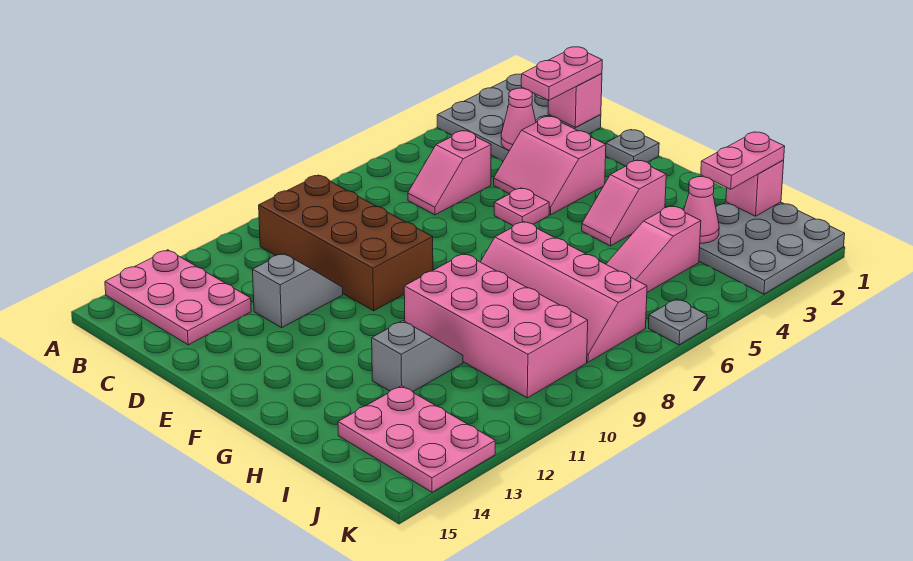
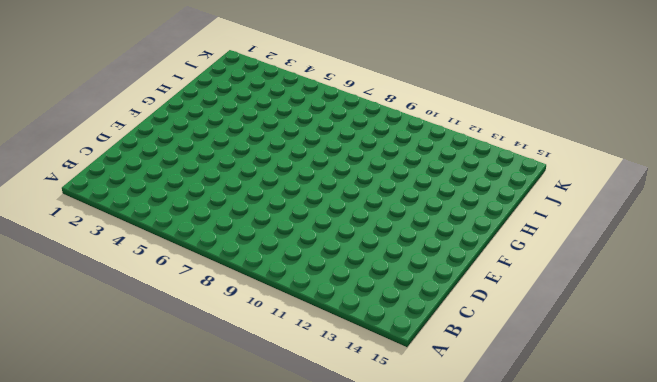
none -> grey 3x3 plate [437,74,601,161]
none -> pink 2x3 plate [105,250,251,345]
none -> brown 2x4 brick [259,175,433,311]

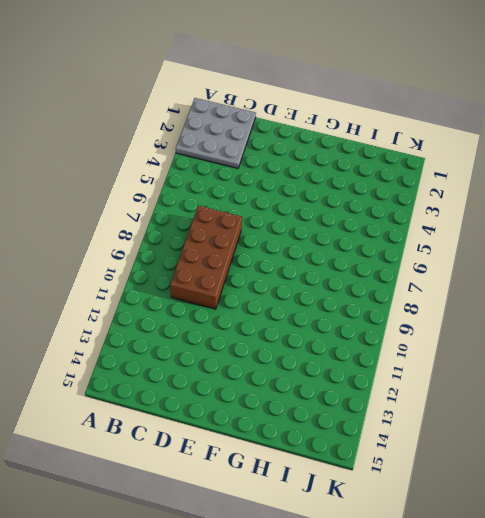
brown 2x4 brick [170,206,242,309] -> brown 2x4 brick turned to [259,175,433,311]
none -> pink 2x3 plate [105,250,251,345]
none -> pink 1x2 slope [408,131,491,215]
none -> pink 2x2 slope [494,116,606,215]

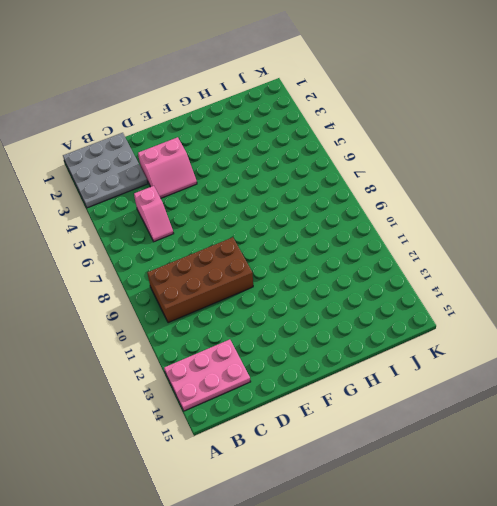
none -> grey 1x2 slope [252,253,343,328]
none -> grey 1x1 plate [606,130,659,166]
none -> pink 1x1 plate [494,188,549,226]

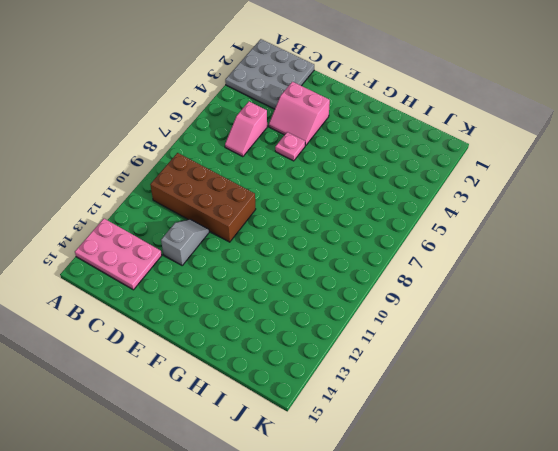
none -> grey 1x1 plate [606,130,659,166]
none -> pink 1x2 slope [582,160,666,246]
none -> pink 2x4 slope [481,222,647,362]

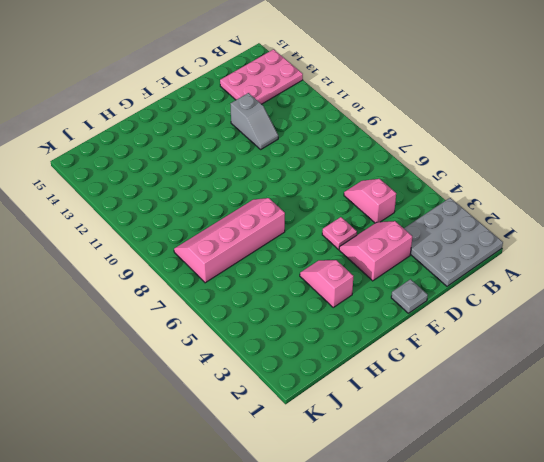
none -> brown 2x4 brick [259,175,433,311]
none -> pink 2x4 brick [404,254,588,398]
none -> grey 1x2 slope [372,321,463,392]

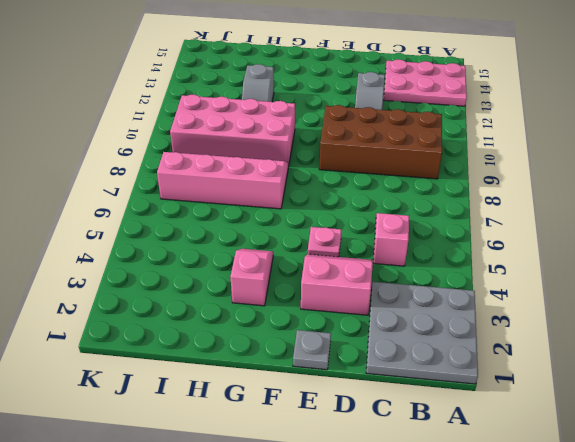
none -> grey 3x3 plate [699,202,845,294]
none -> pink 1x3 slope [606,206,701,292]
none -> pink 2x3 plate [338,386,495,492]

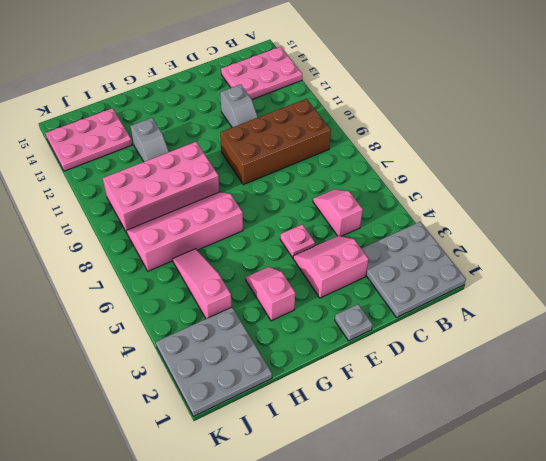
none -> grey 1x1 plate [648,299,707,345]
none -> pink 1x1 brick [548,74,602,128]
none -> pink 1x1 cone [501,88,536,150]

